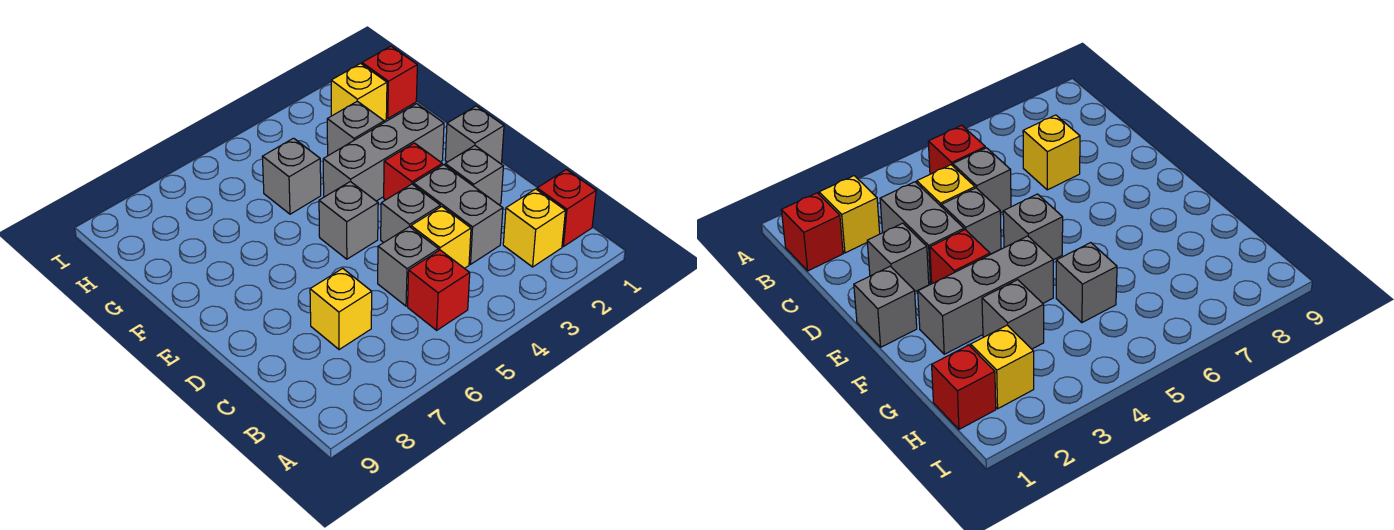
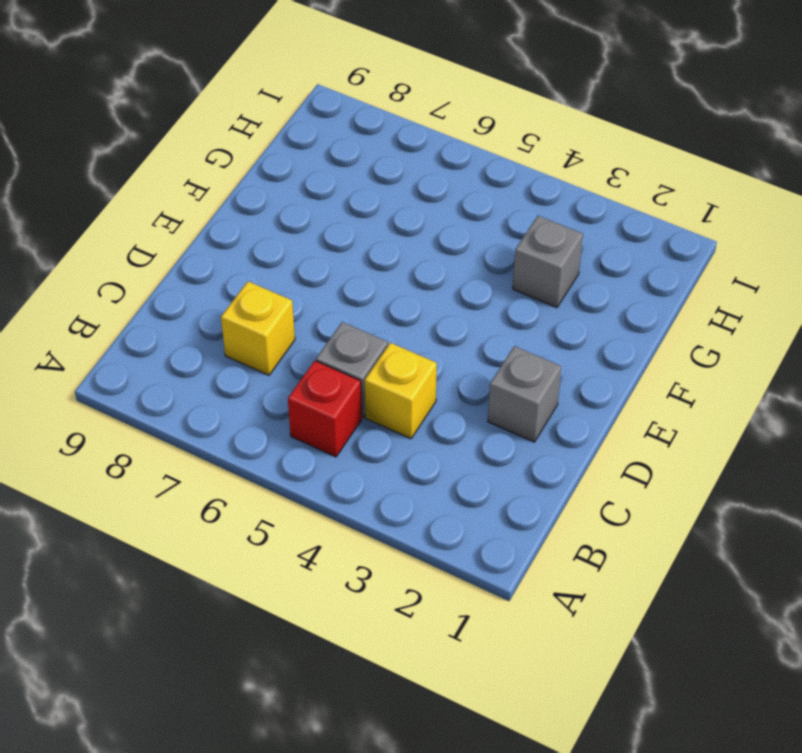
none -> red 1x1 brick [537,169,596,247]
none -> yellow 1x1 brick [503,189,565,267]
none -> grey 1x2 brick [413,165,503,264]

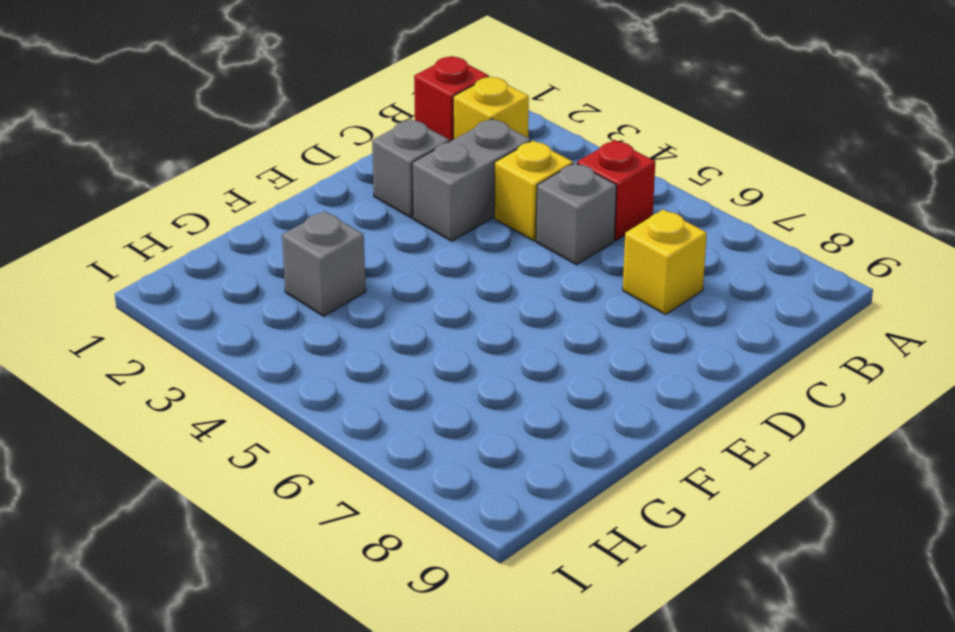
none -> grey 1x1 brick [381,184,440,243]
none -> grey 1x1 brick [445,106,504,164]
none -> red 1x1 brick [384,143,442,200]

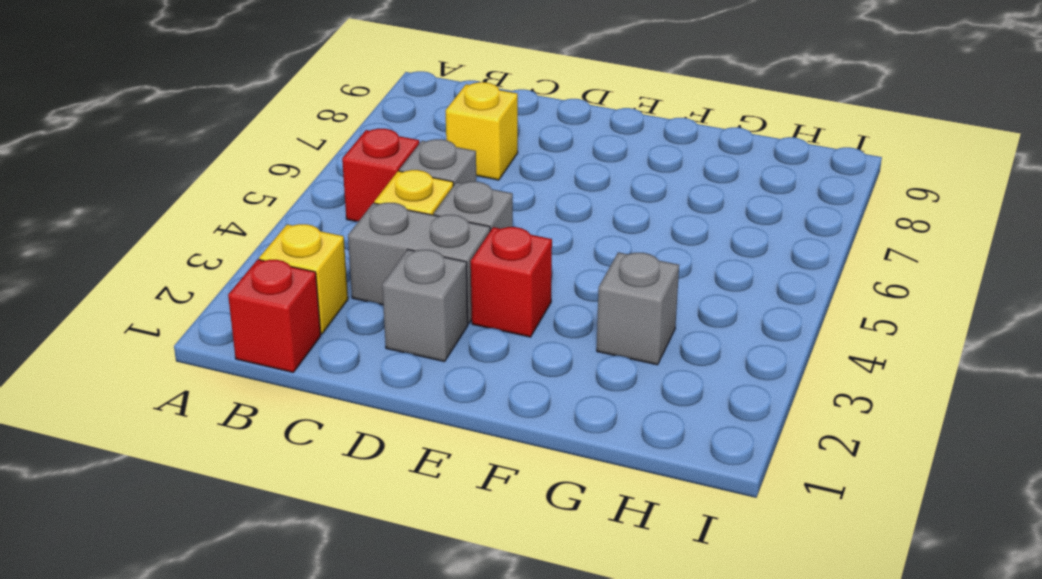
none -> grey 1x1 brick [445,106,504,164]
none -> grey 1x1 brick [319,182,378,259]
none -> grey 1x3 brick [323,104,444,201]

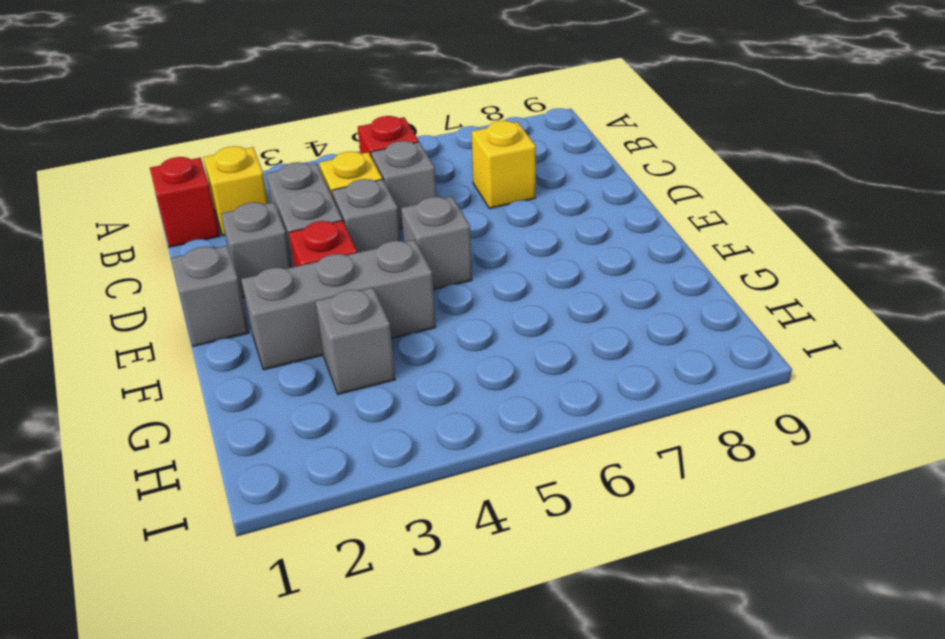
none -> grey 1x1 brick [262,138,321,214]
none -> red 1x1 brick [362,46,417,118]
none -> yellow 1x1 brick [331,63,387,121]

